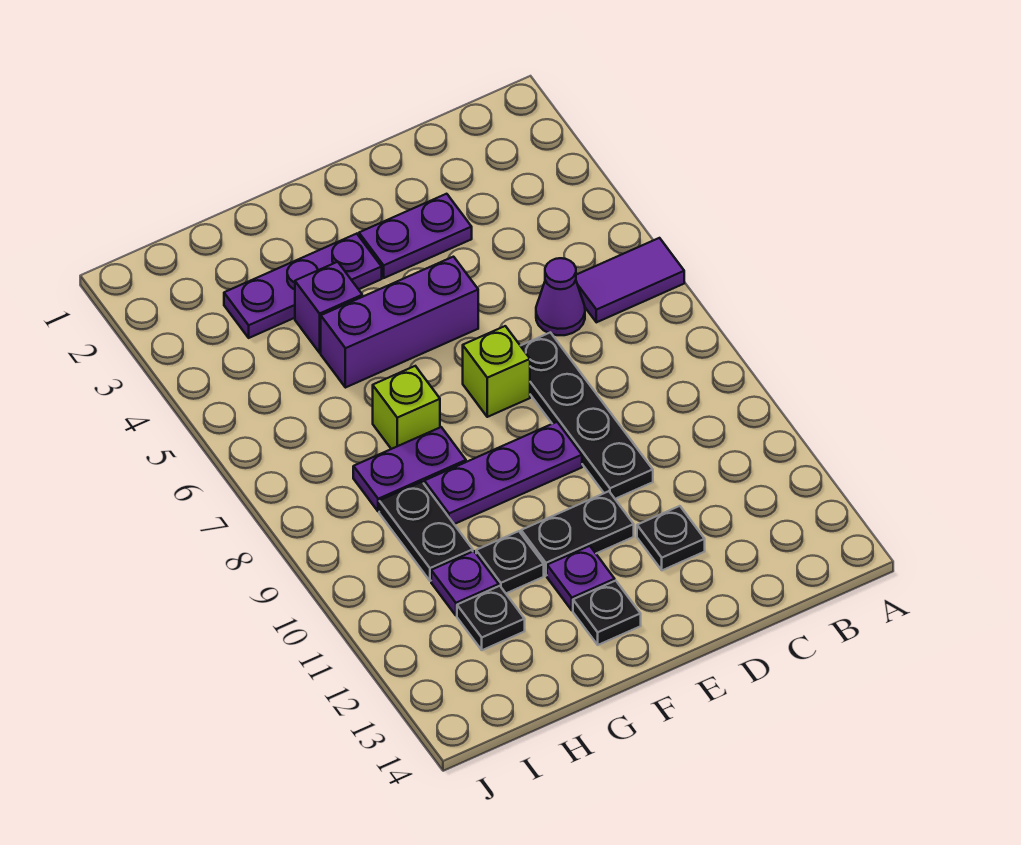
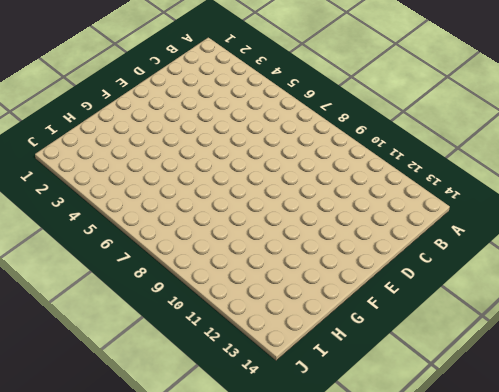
none -> purple 1x2 tile [576,238,684,322]
none -> purple 1x1 cone [536,258,585,335]
none -> purple 1x2 plate [359,194,472,278]

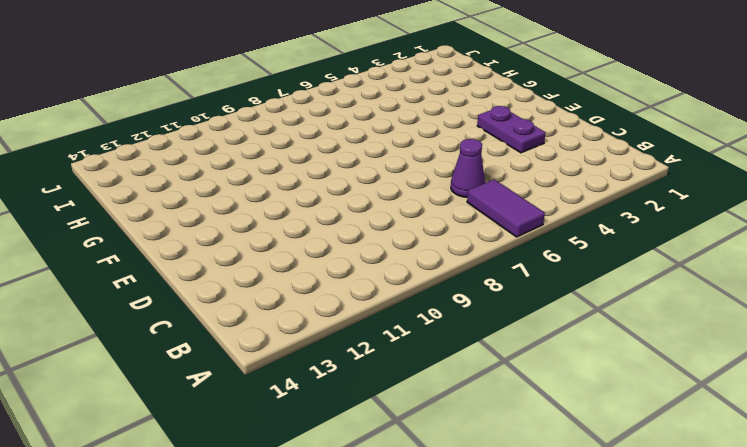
none -> black 1x4 plate [521,332,653,499]
none -> black 1x1 plate [637,506,705,570]
none -> purple 1x3 brick [321,257,478,388]

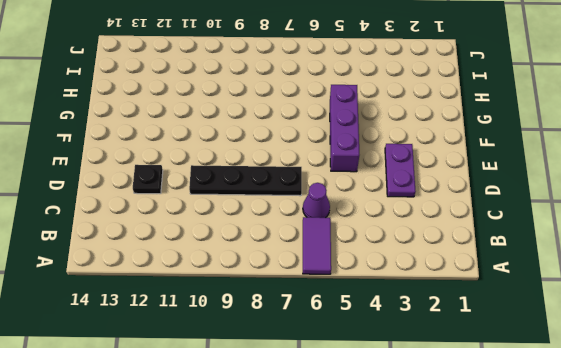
none -> lime 1x1 brick [463,326,530,417]
none -> purple 1x3 plate [424,422,582,524]
none -> black 1x2 plate [521,491,634,576]

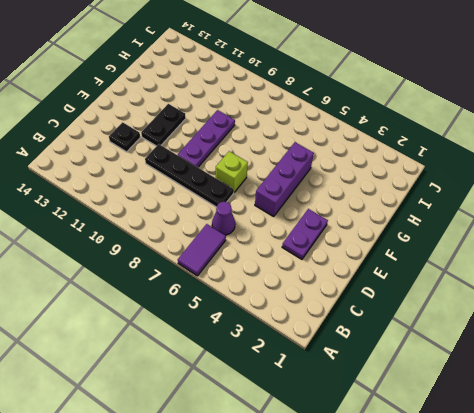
none -> purple 1x3 plate [224,234,382,338]
none -> purple 1x1 plate [547,546,615,610]
none -> black 1x1 plate [573,581,641,645]

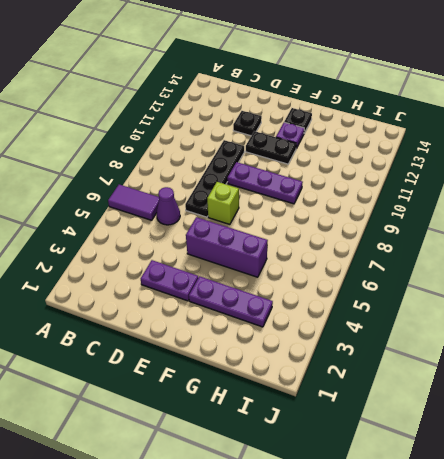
none -> purple 1x1 brick [295,262,362,353]
none -> lime 1x1 brick [373,366,440,449]
none -> purple 1x2 plate [353,427,466,512]

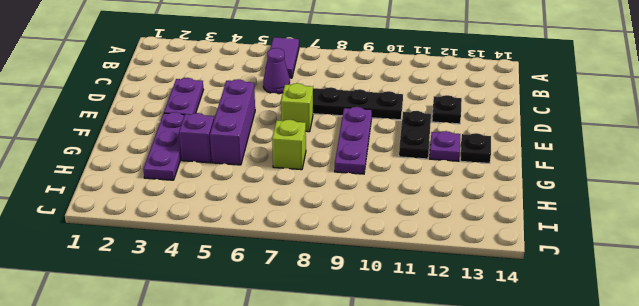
none -> purple 1x2 plate [353,427,466,512]
none -> black 1x1 plate [476,531,544,593]
none -> black 1x2 plate [379,482,473,581]

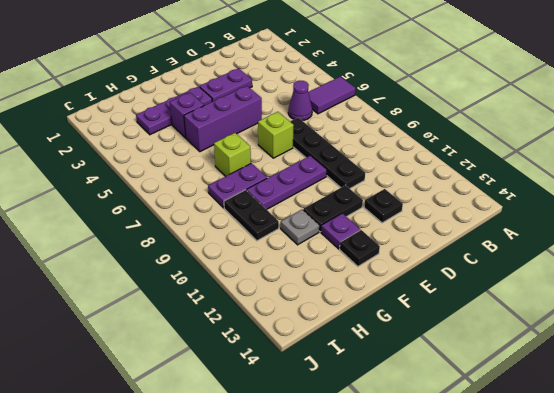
grey 1x1 plate [281,210,319,245] -> black 1x1 plate [476,531,544,593]
none -> purple 1x1 plate [431,551,499,616]
none -> black 1x1 plate [457,586,525,650]

